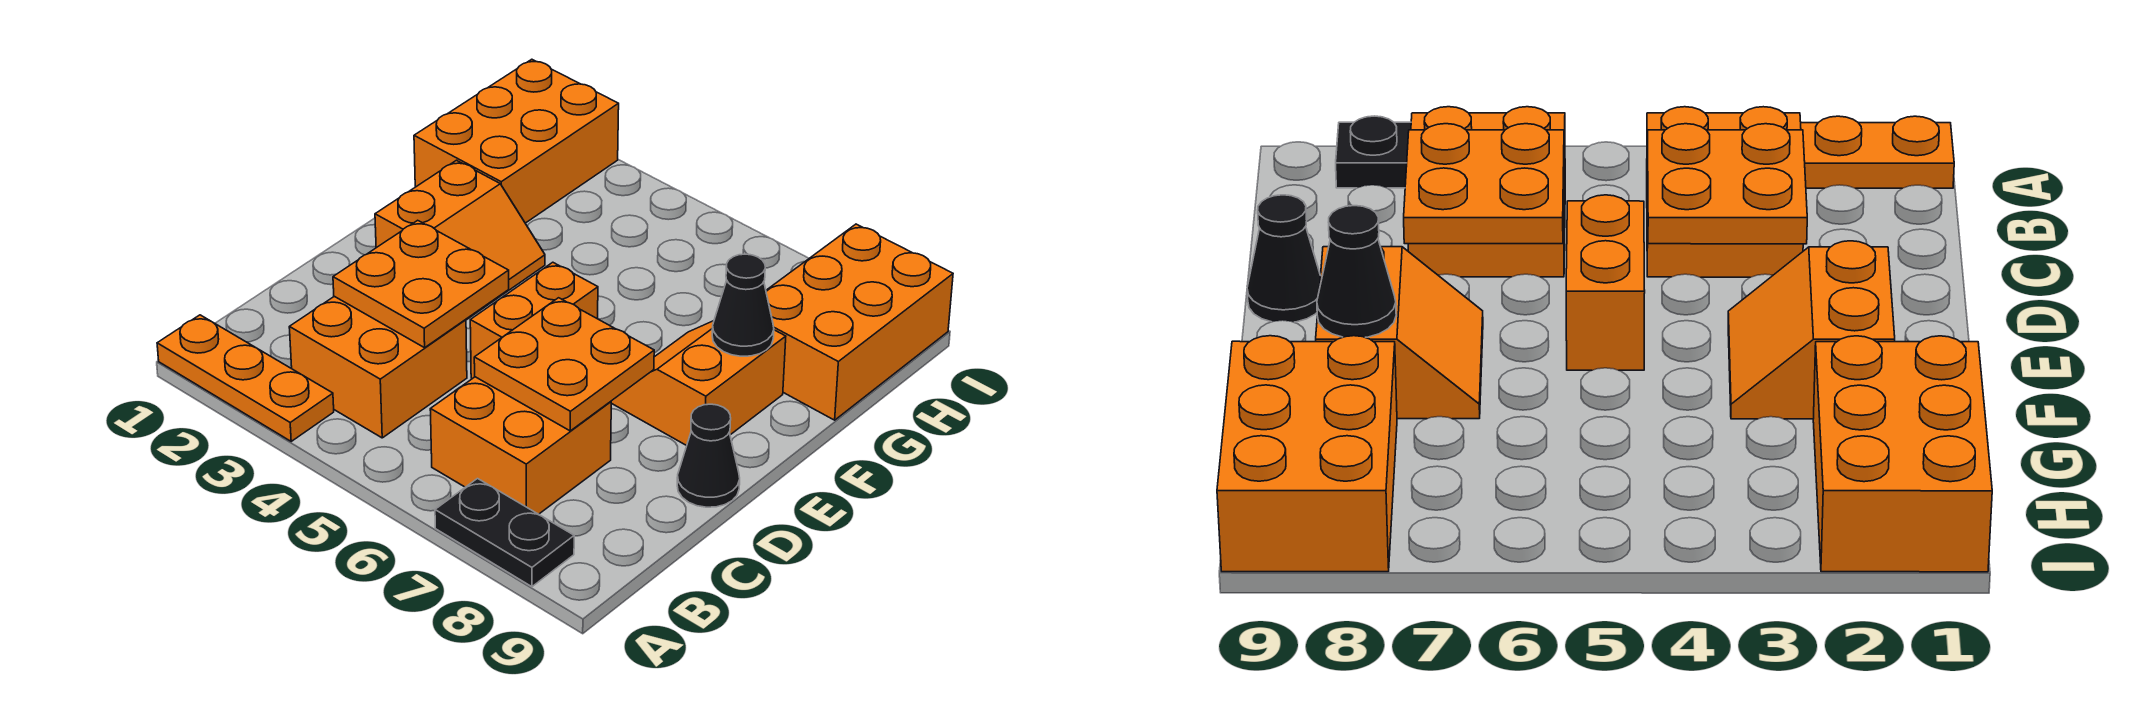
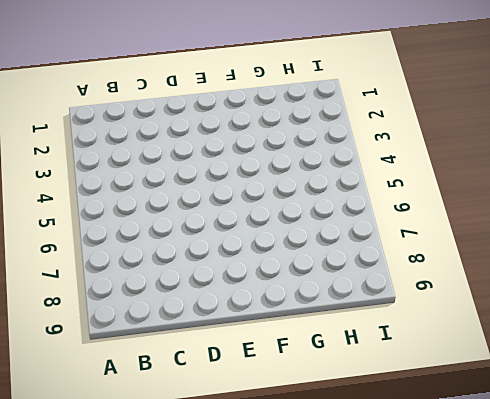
none -> orange 1x3 plate [157,315,334,441]
none -> black 1x2 plate [435,479,574,587]
none -> orange 2x2 brick [289,296,467,438]

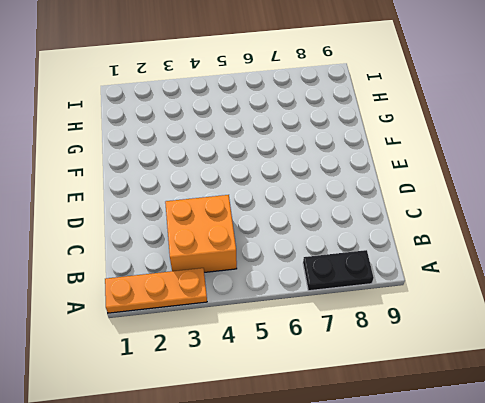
none -> orange 2x2 brick [430,377,611,514]
none -> orange 1x2 brick [470,262,598,379]
none -> black 1x1 cone [677,404,740,507]

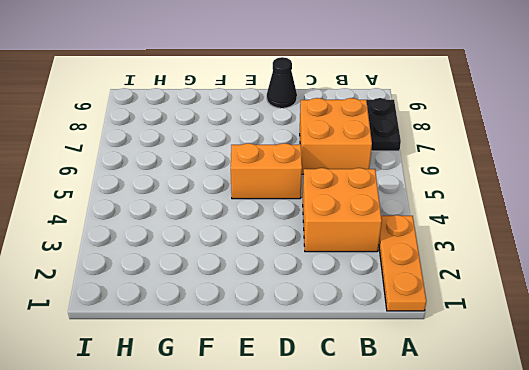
none -> orange 2x2 slope [375,160,545,320]
none -> orange 2x2 slope [611,321,786,446]
none -> orange 2x3 brick [414,59,619,223]

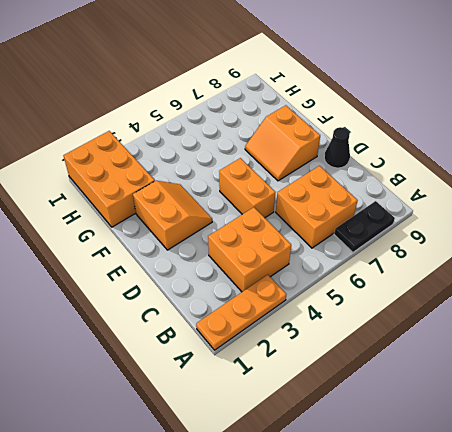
none -> orange 2x3 brick [766,224,953,420]
none -> orange 2x2 plate [333,220,509,348]
none -> orange 2x2 plate [474,298,654,431]

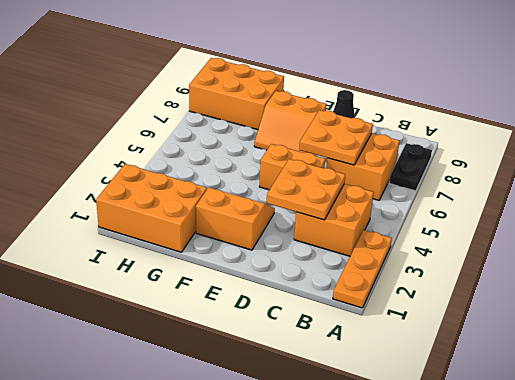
none -> black 1x1 cone [712,254,774,356]

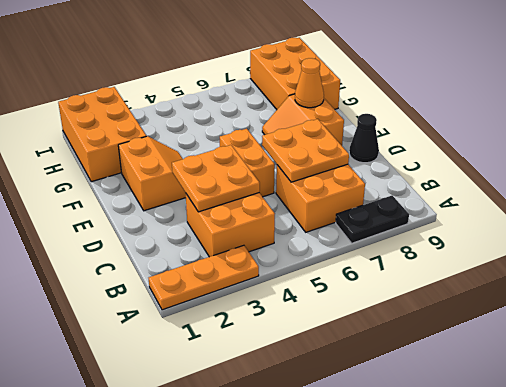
orange 1x1 cone [295,58,324,108] -> black 1x1 cone [712,254,774,356]

